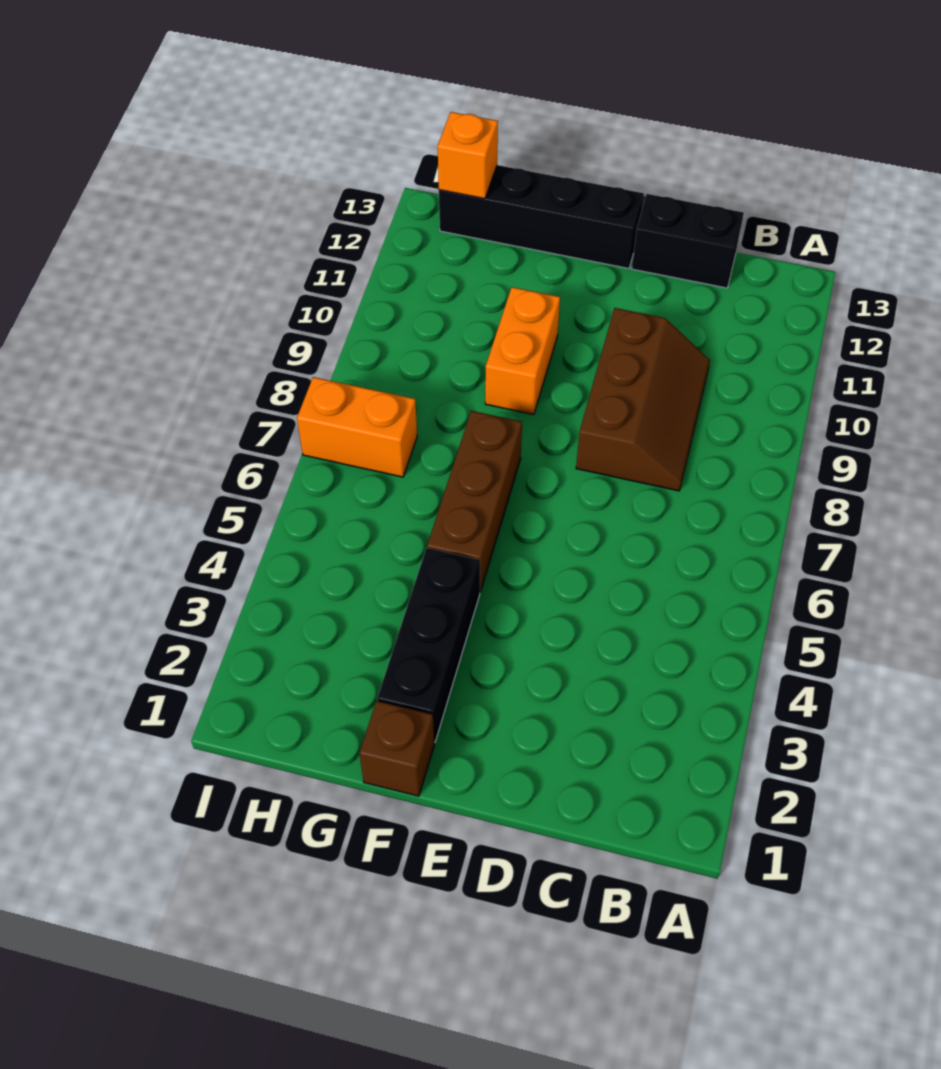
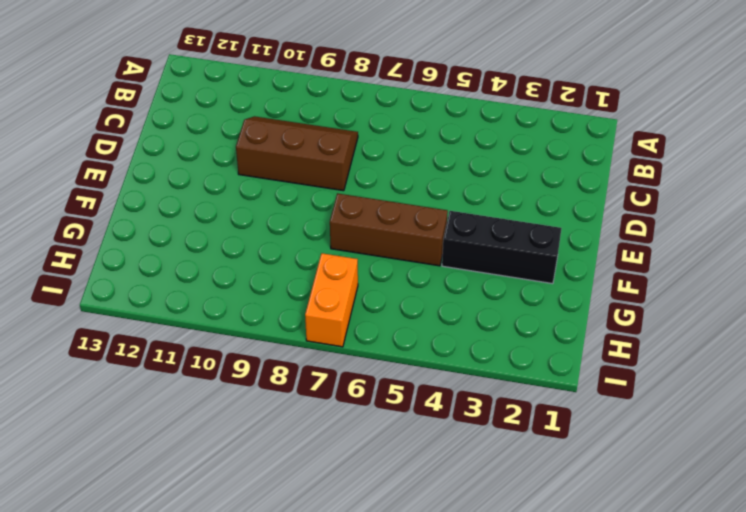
none -> black 1x2 brick [632,194,744,288]
none -> black 1x4 brick [439,165,644,269]

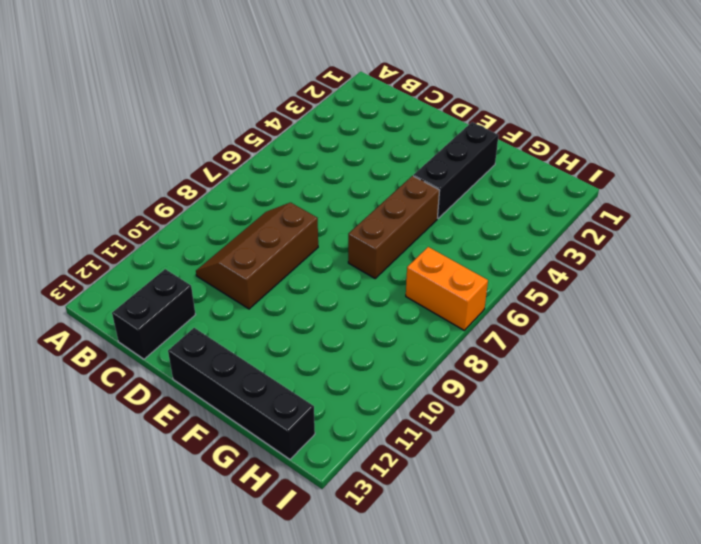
black 1x2 brick [112,269,195,359] -> black 1x2 brick turned to [632,194,744,288]
none -> brown 1x1 brick [359,701,434,796]
none -> orange 1x2 brick [485,287,560,415]

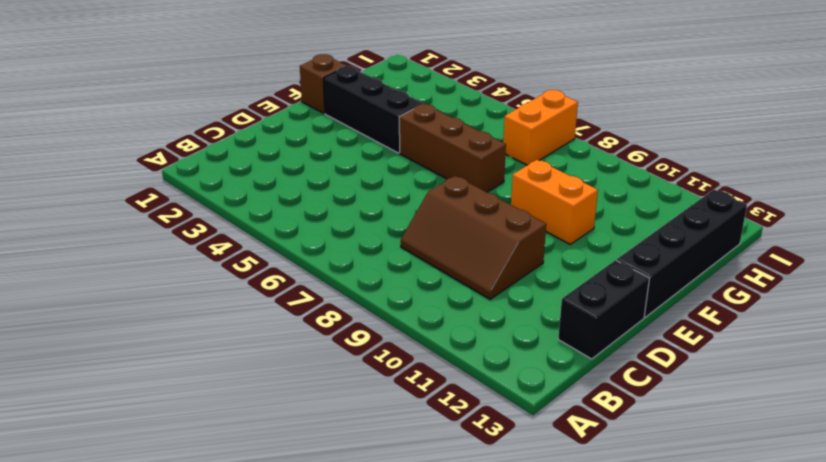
none -> orange 1x1 brick [438,112,498,199]

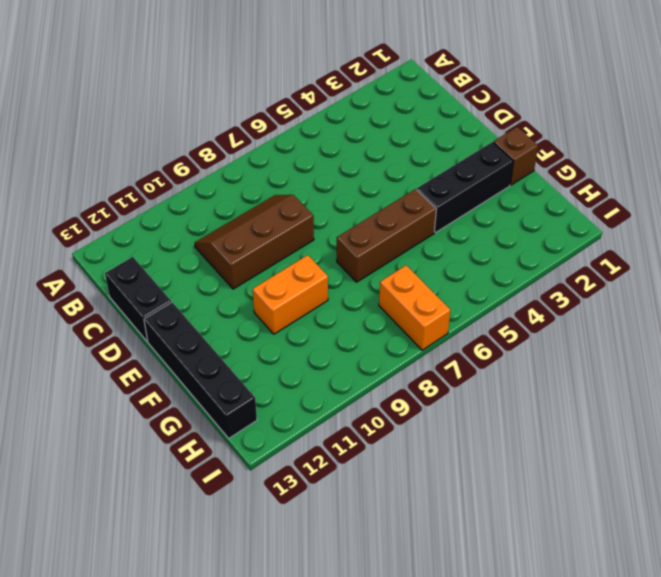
none -> orange 1x1 brick [438,112,498,199]

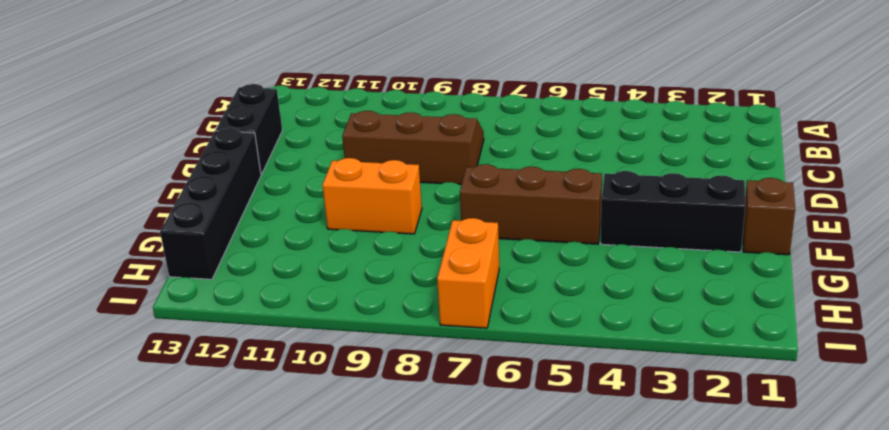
none -> orange 1x1 brick [438,112,498,199]

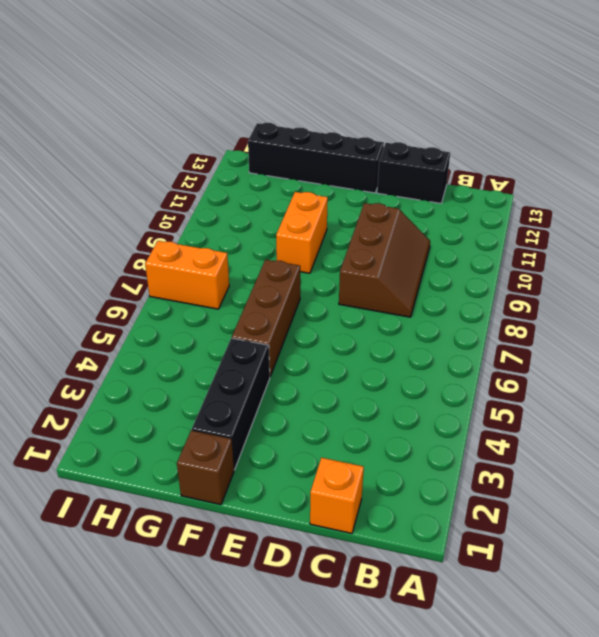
orange 1x1 brick [310,458,364,533] -> orange 1x1 brick moved to [438,112,498,199]

